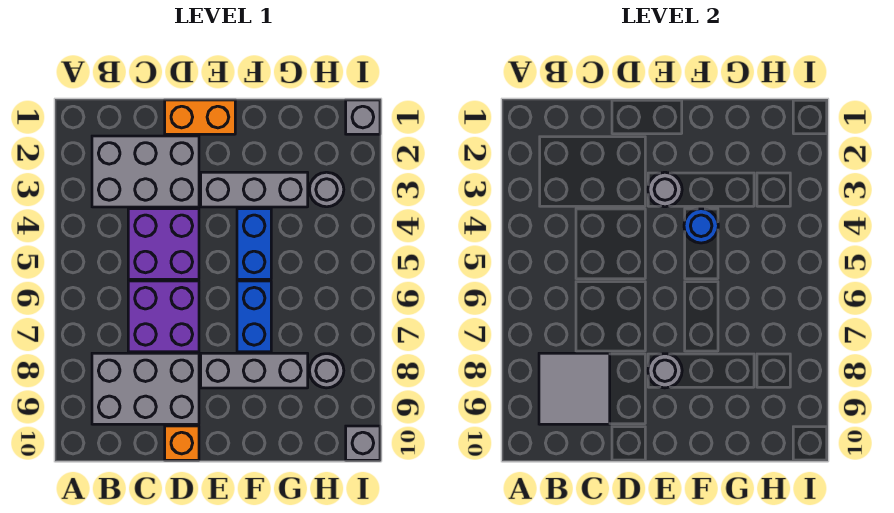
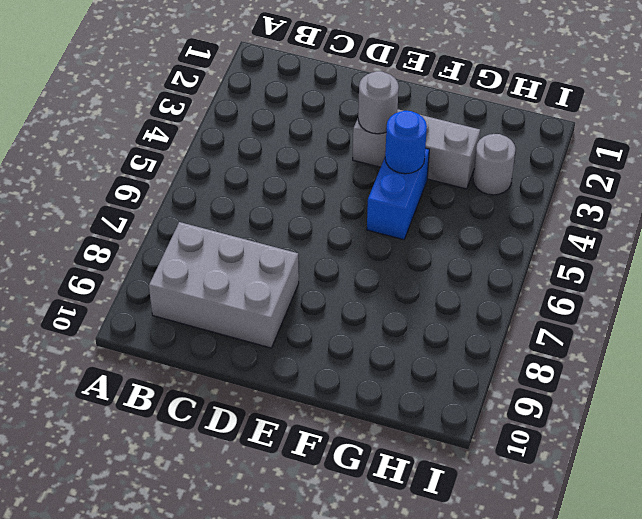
none -> grey 2x3 brick [92,136,199,207]
none -> purple 2x2 brick [128,209,199,279]
none -> purple 2x2 brick [128,281,199,352]

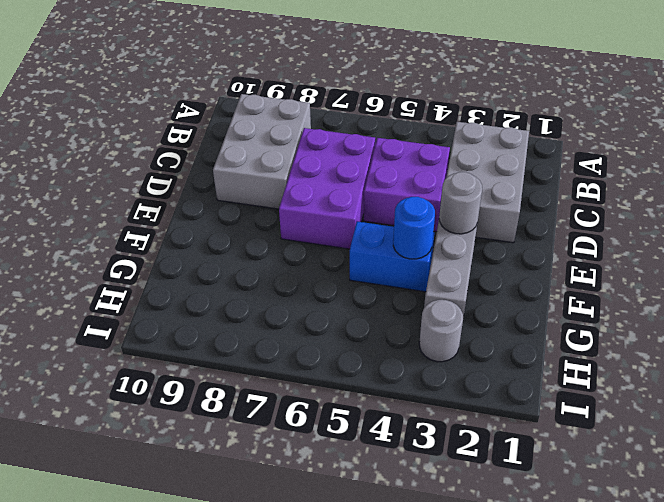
purple 2x3 brick [279,128,375,249] -> purple 2x2 brick [128,281,199,352]
none -> orange 1x2 brick [165,100,235,134]
none -> orange 1x1 brick [165,426,199,460]
none -> grey 1x3 brick [201,353,308,388]

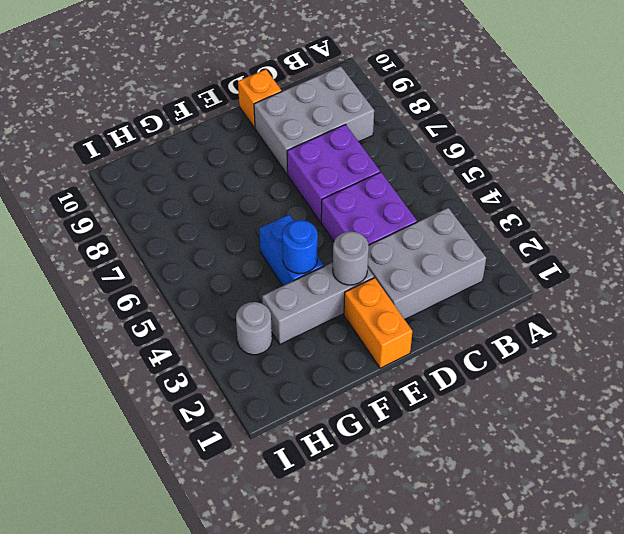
orange 1x2 brick [344,278,412,368] -> orange 1x2 brick turned to [165,100,235,134]
none -> grey 1x3 brick [201,353,308,388]
none -> blue 1x2 brick [237,281,271,352]
none -> grey 1x1 round brick [309,354,344,388]

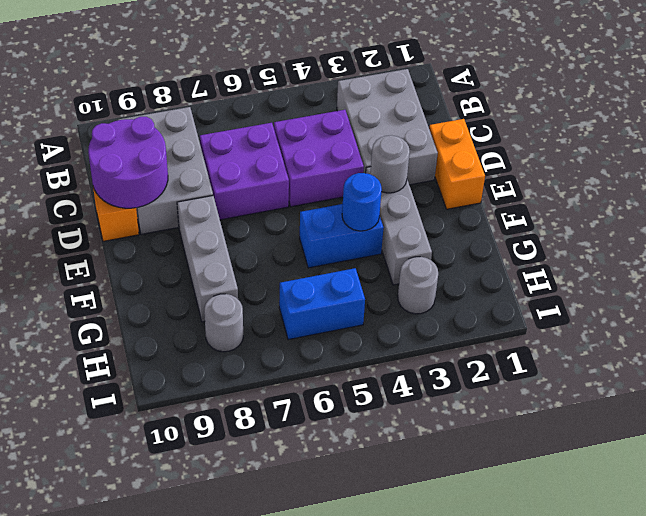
purple 2x2 round brick [88,117,168,208] -> grey 2x2 tile [539,353,610,424]
blue 1x2 brick [279,268,365,340] -> blue 1x2 brick moved to [237,281,271,352]
none -> grey 1x1 brick [346,100,380,134]
none -> grey 1x1 brick [346,426,380,460]
none -> grey 1x1 round brick [648,354,682,388]

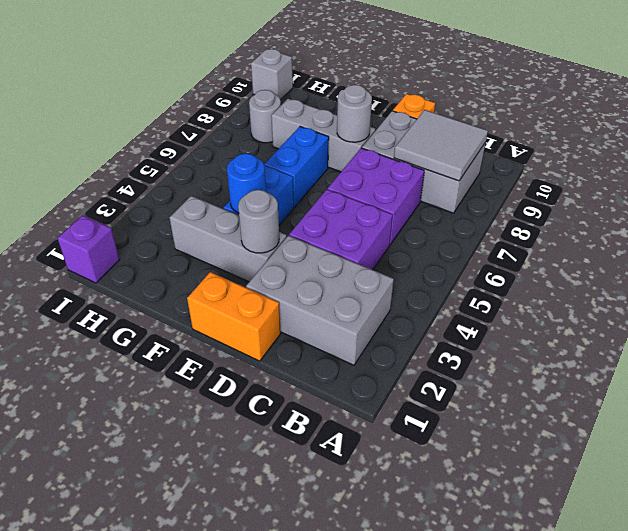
purple 1x1 brick [57,215,120,283] -> grey 1x1 brick [346,100,380,134]
none -> grey 1x1 round brick [309,172,344,207]

